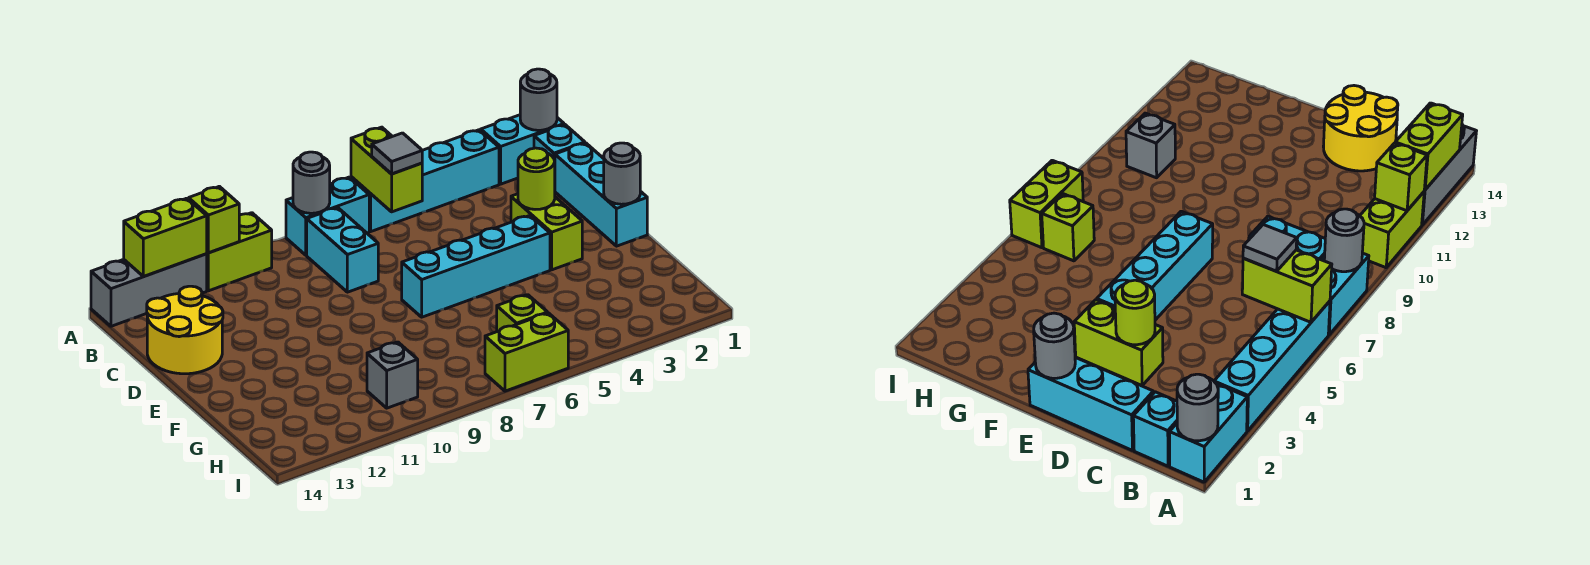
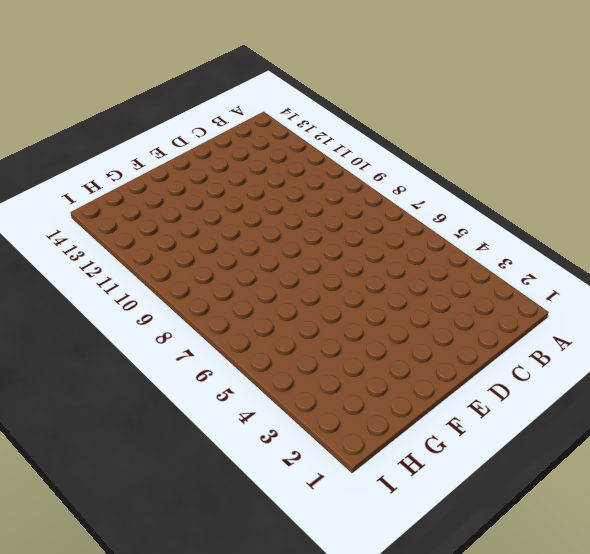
none -> cyan 1x2 brick [481,115,564,184]
none -> cyan 1x4 brick [351,130,499,231]
none -> cyan 1x2 brick [286,177,369,255]

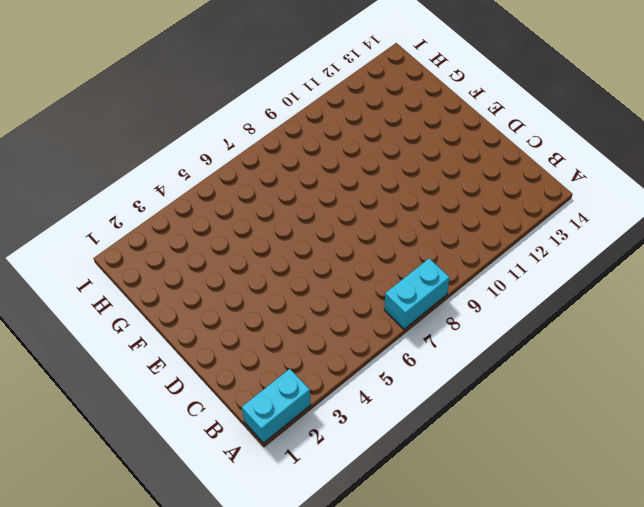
none -> cyan 1x4 brick [351,130,499,231]
none -> lime 1x2 brick [207,213,272,291]
none -> grey 1x3 brick [91,254,207,326]

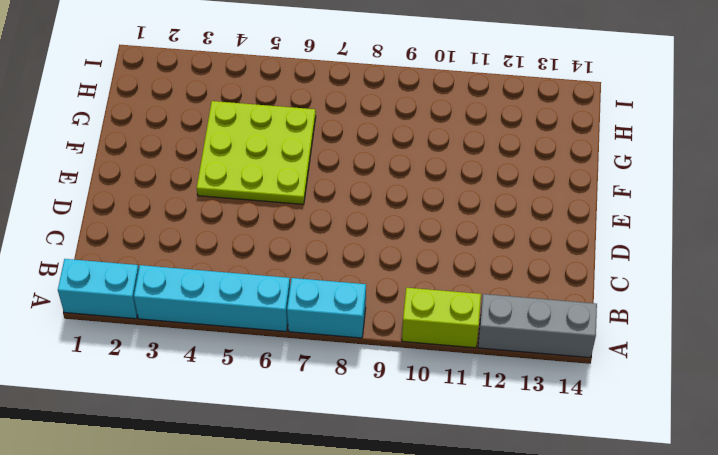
lime 3x3 plate [197,101,316,204] -> cyan 1x4 brick [402,216,550,317]
none -> cyan 1x1 brick [534,125,585,162]
none -> cyan 1x2 brick [307,207,378,292]
none -> cyan 1x3 brick [555,143,647,246]

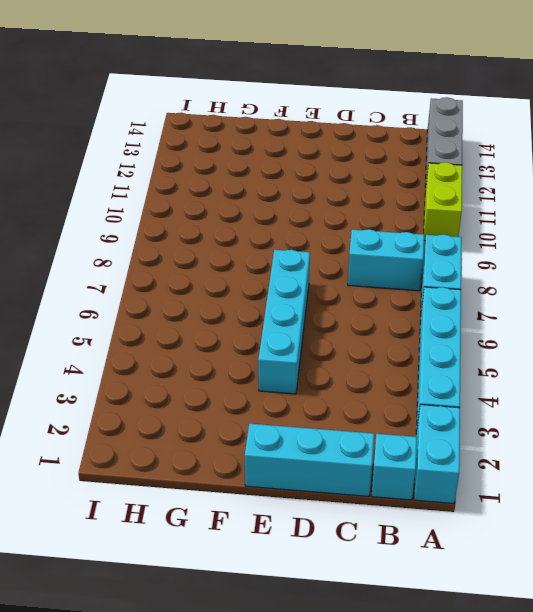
none -> yellow 2x2 round brick [147,286,223,374]
none -> lime 1x2 brick [511,194,582,270]
none -> lime 1x1 brick [497,295,548,332]

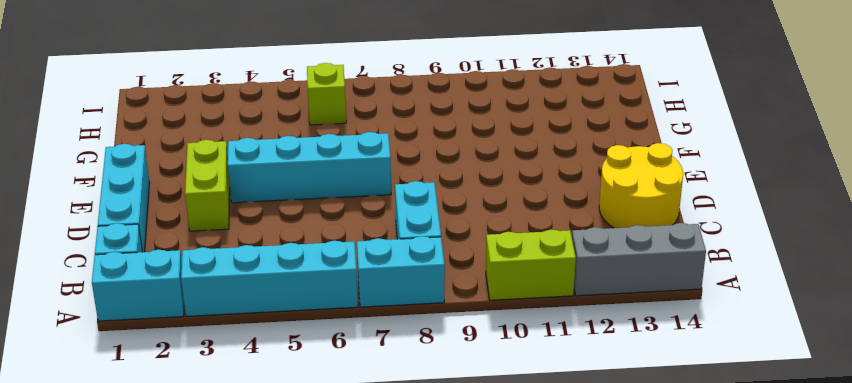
none -> grey 1x1 brick [367,342,418,408]
none -> lime 1x2 brick [485,313,568,391]
none -> grey 1x1 round brick [520,69,557,130]

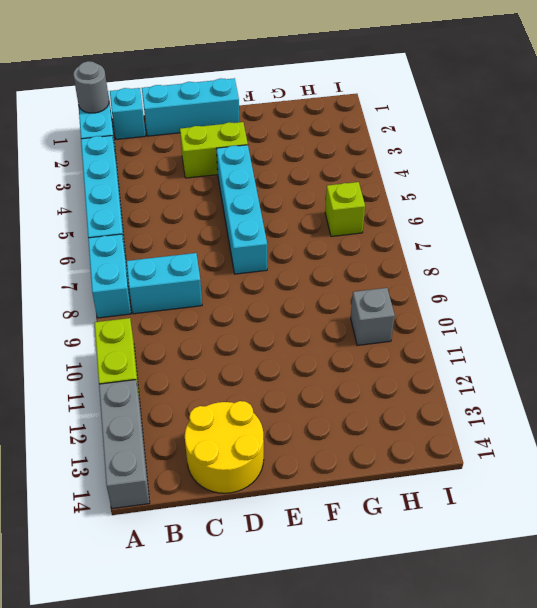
none -> lime 1x2 brick [485,313,568,391]
none -> lime 1x2 brick [351,127,422,212]
none -> grey 1x1 round brick [293,152,330,213]

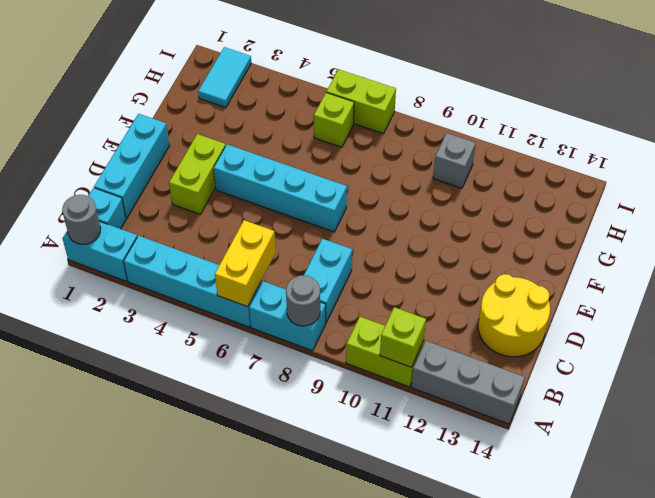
yellow 1x2 brick [215,220,276,307] -> lime 1x2 brick [351,127,422,212]
cyan 1x2 tile [198,47,251,108] -> none
none -> lime 1x2 brick [124,198,207,276]
none -> lime 1x1 round brick [518,148,555,209]
none -> grey 1x1 round brick [604,143,640,204]

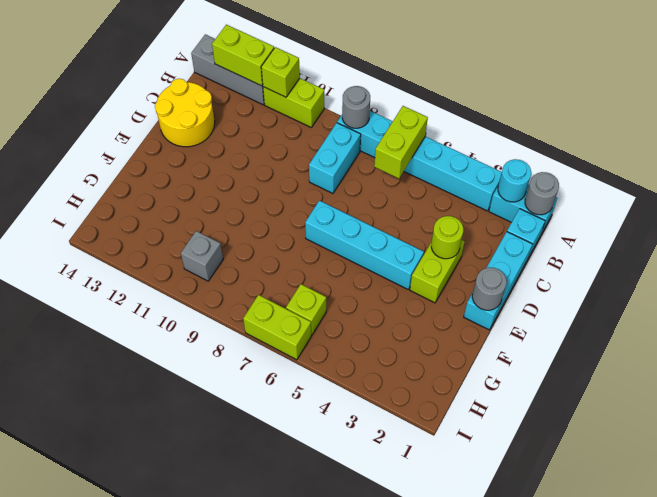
cyan 1x1 round brick [498,159,531,202] -> none
none -> grey 1x1 tile [372,133,422,174]

